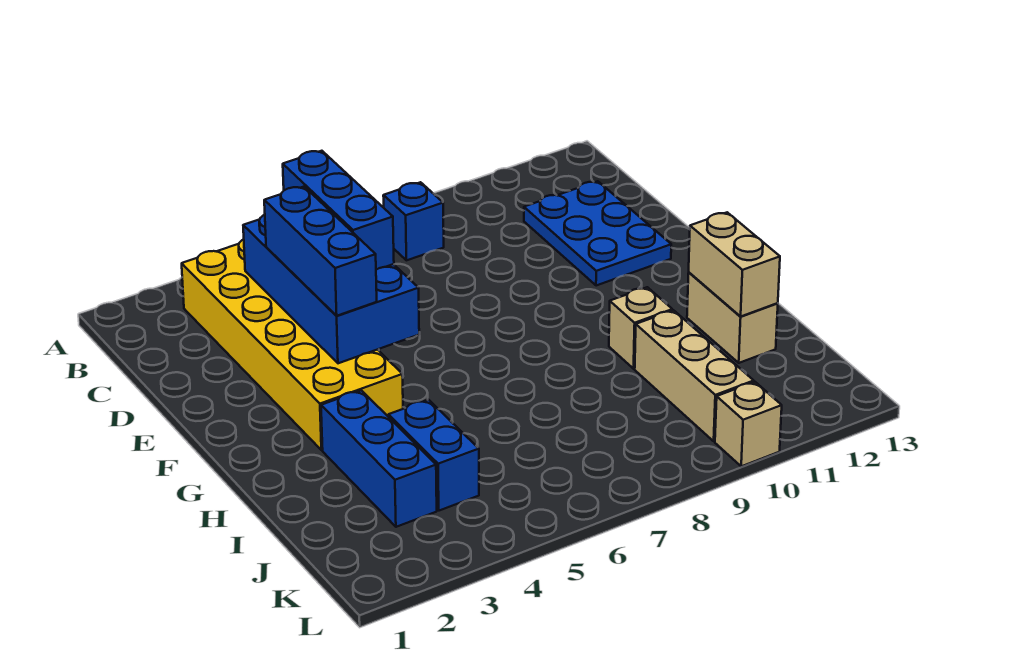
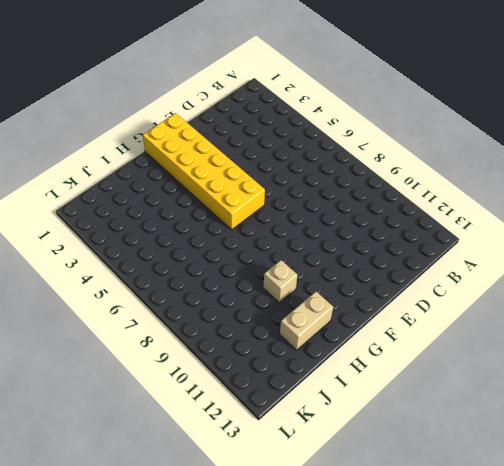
yellow 2x6 brick [143,113,265,230] -> yellow 2x6 brick turned to [182,239,403,450]
none -> blue 1x1 brick [383,182,444,260]
none -> blue 2x3 plate [524,181,671,286]
none -> blue 1x3 brick [321,390,437,527]

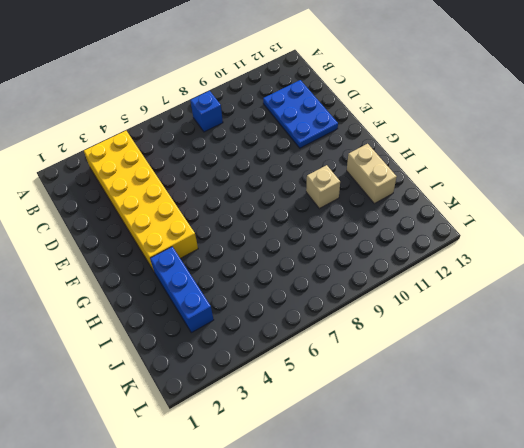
none -> blue 1x2 brick [388,400,479,511]
none -> tan 1x3 brick [635,310,754,441]
none -> tan 1x1 brick [715,382,782,466]

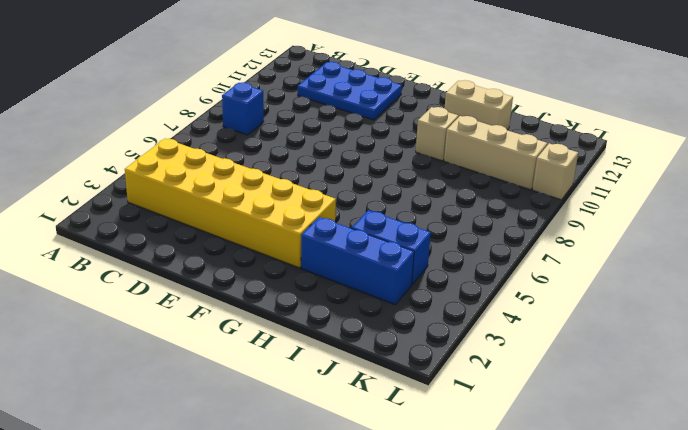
none -> blue 2x4 brick [243,215,419,363]
none -> tan 1x2 brick [689,212,780,316]
none -> blue 1x3 brick [283,151,394,270]

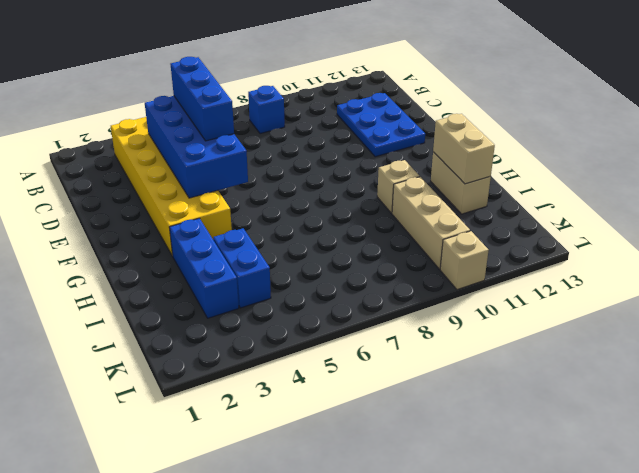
none -> blue 1x3 brick [264,187,377,316]

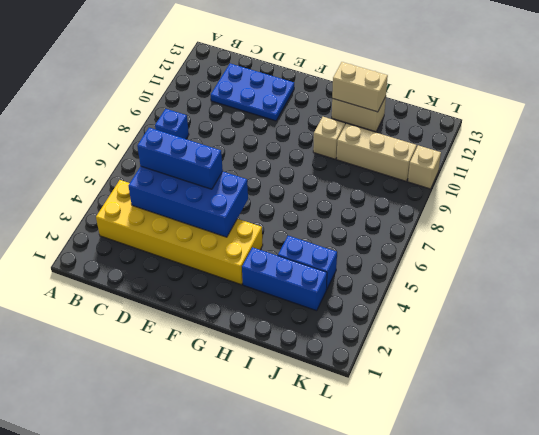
none -> blue 1x3 brick [264,187,377,316]

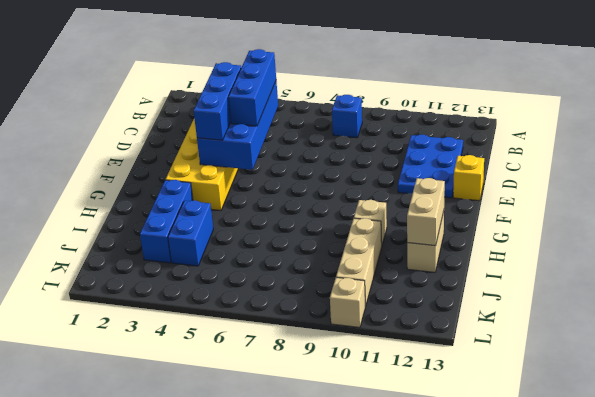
yellow 1x1 brick [453,155,484,201] -> none

